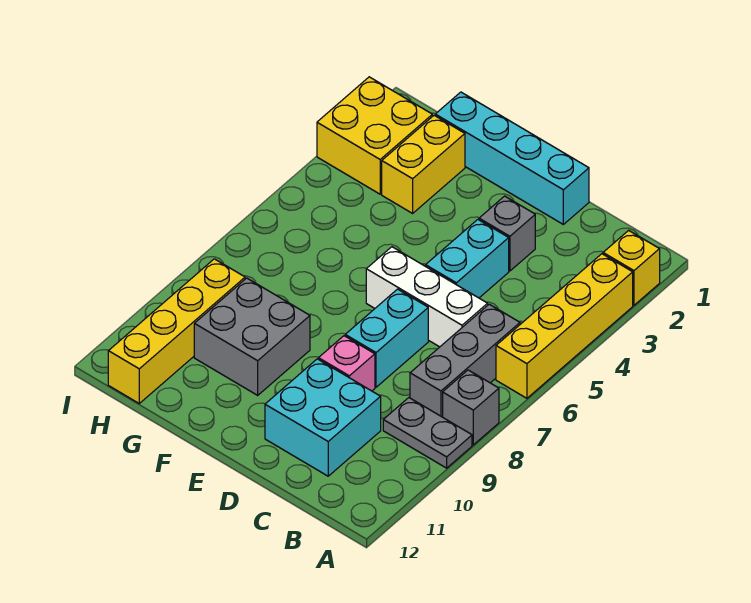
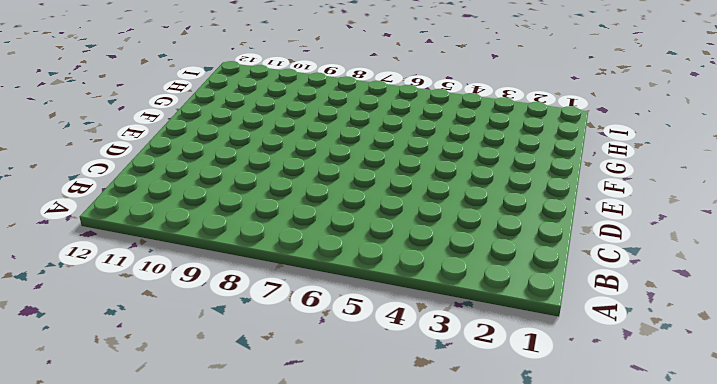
none -> yellow 1x1 brick [603,230,660,305]
none -> yellow 1x4 brick [496,254,633,398]
none -> grey 1x1 brick [443,370,499,445]

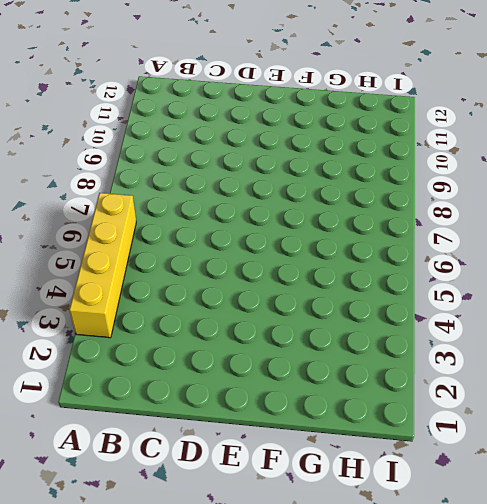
none -> yellow 1x1 brick [603,230,660,305]
none -> grey 1x1 brick [443,370,499,445]
none -> grey 1x2 plate [383,398,472,468]

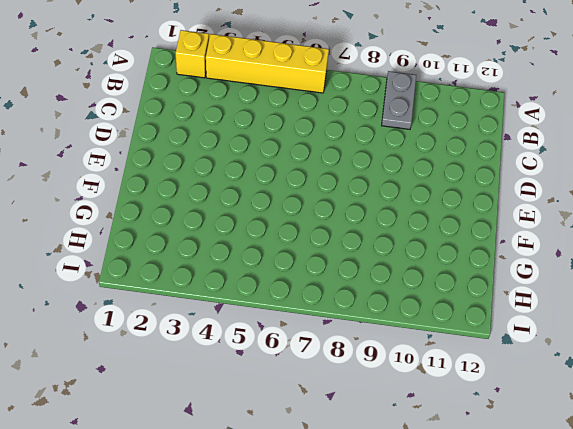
none -> grey 1x1 brick [443,370,499,445]
none -> grey 1x3 brick [410,304,520,417]
none -> white 1x3 brick [366,247,488,347]

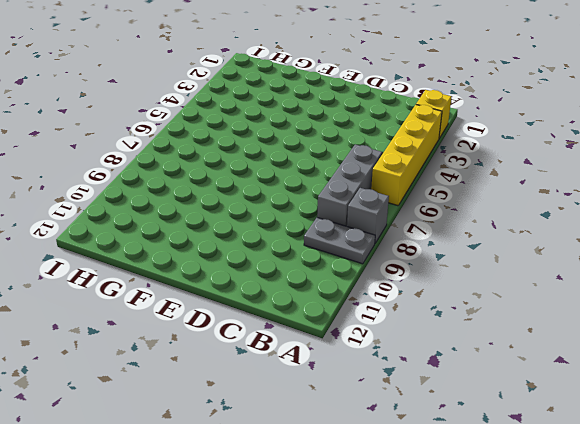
none -> white 1x3 brick [366,247,488,347]
none -> cyan 2x2 brick [265,359,381,476]
none -> cyan 1x4 brick [435,92,589,224]

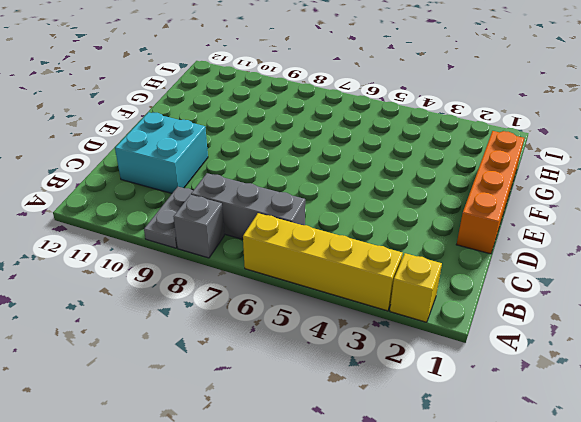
orange 1x4 brick [456,131,524,254] -> cyan 1x4 brick [435,92,589,224]
none -> white 1x3 brick [366,247,488,347]
none -> grey 1x1 brick [479,196,535,271]
none -> cyan 1x2 brick [426,220,509,298]

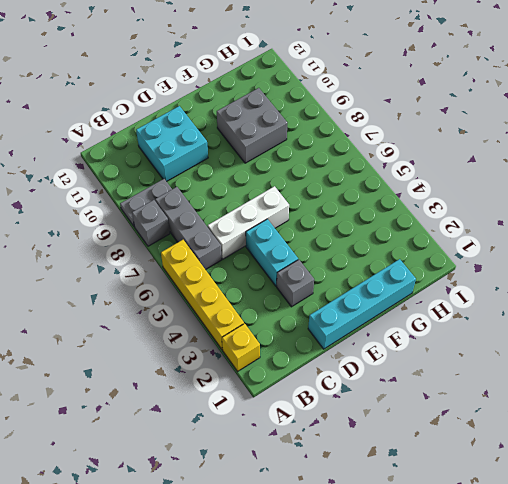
none -> cyan 1x2 brick [345,289,428,387]
none -> pink 1x1 brick [318,336,375,391]
none -> yellow 1x2 brick [382,115,465,213]

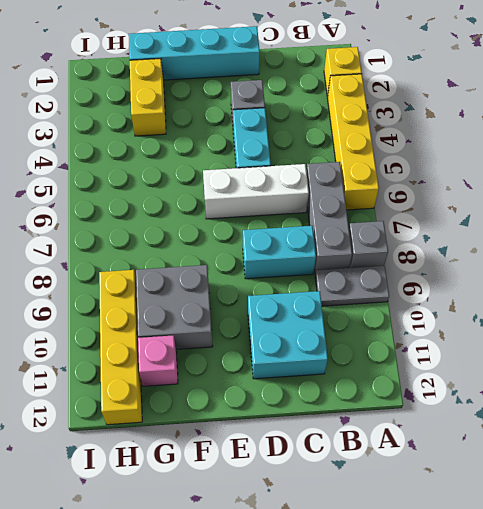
cyan 1x2 brick [243,226,316,279] -> cyan 1x2 brick turned to [345,289,428,387]
pink 1x1 brick [138,335,178,386] -> pink 1x1 brick moved to [318,336,375,391]
none -> yellow 2x2 brick [317,77,432,194]

